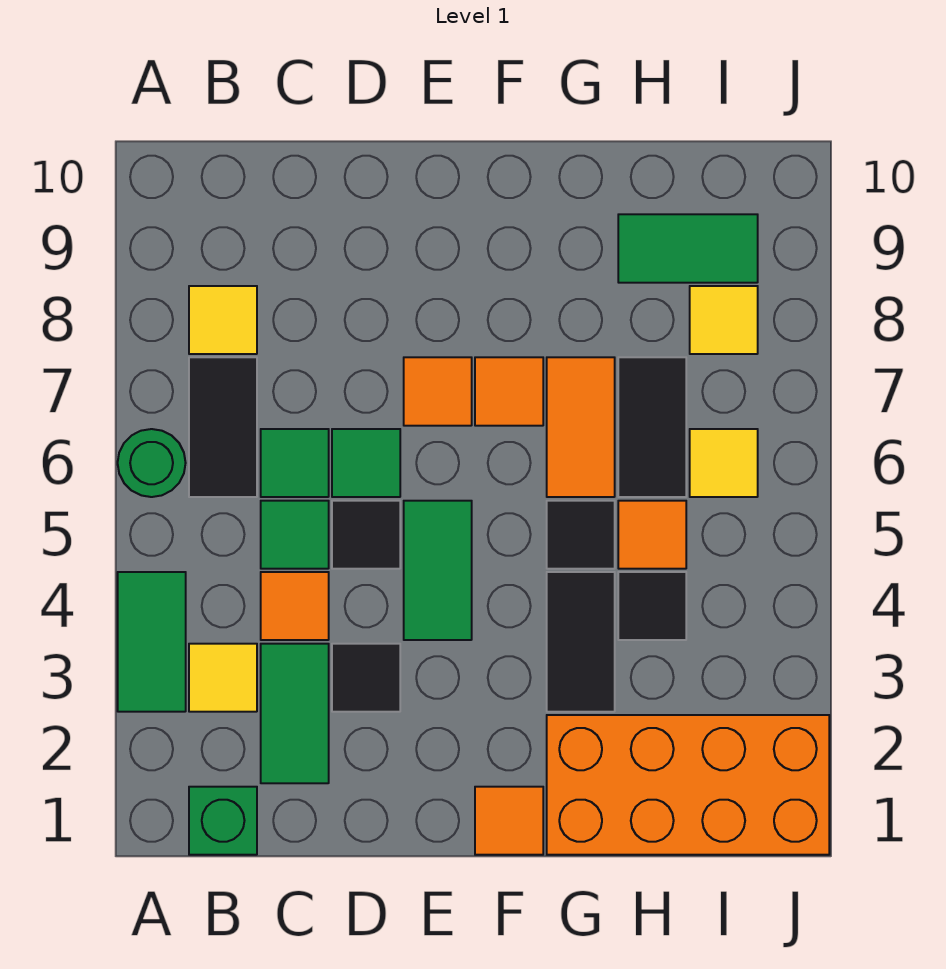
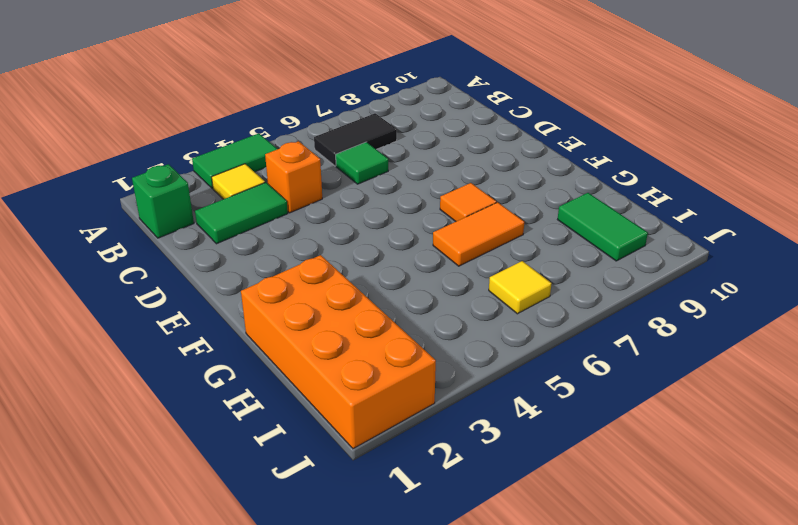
orange 1x1 brick [265,141,322,213] -> orange 1x1 tile [261,572,329,640]
none -> green 1x1 round brick [118,429,186,497]
none -> yellow 1x1 tile [189,286,257,354]
none -> green 1x1 tile [261,501,329,569]

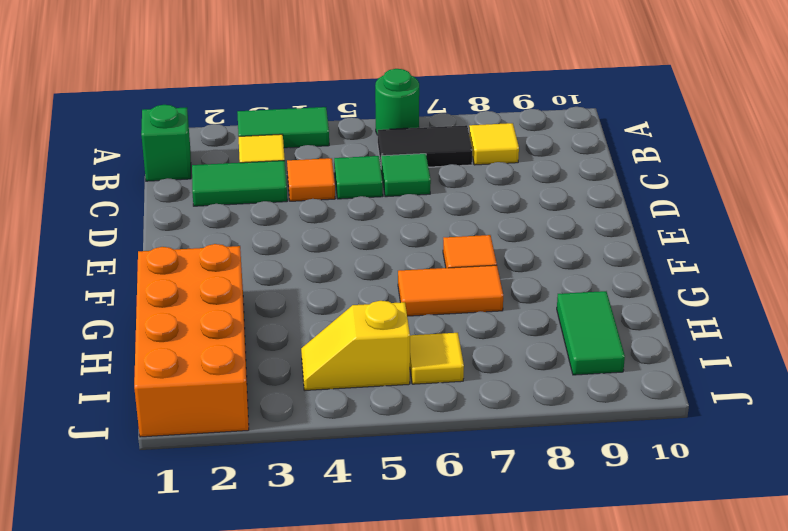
yellow 1x2 slope [301,301,410,390] -> none
none -> black 1x1 tile [332,644,400,712]
none -> black 1x1 tile [332,501,400,569]
none -> green 1x1 tile [332,429,400,497]

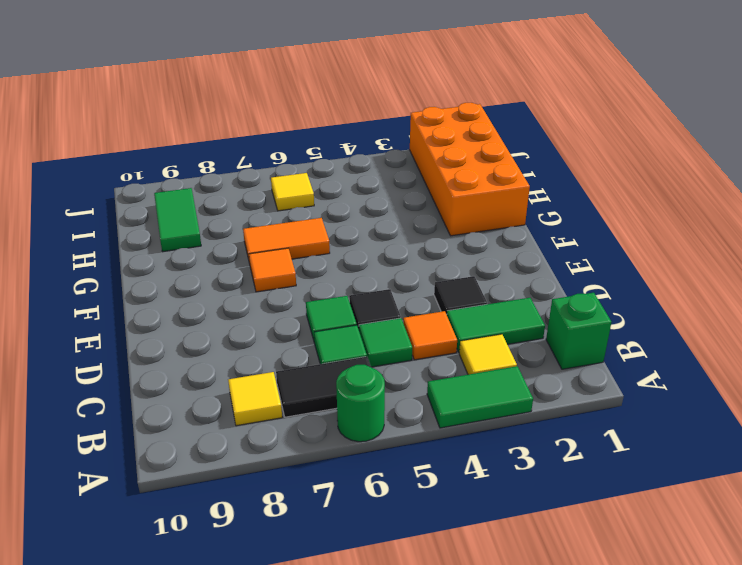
none -> green 1x2 tile [404,501,472,640]
none -> orange 1x1 tile [404,357,472,426]
none -> orange 1x1 tile [475,787,543,855]

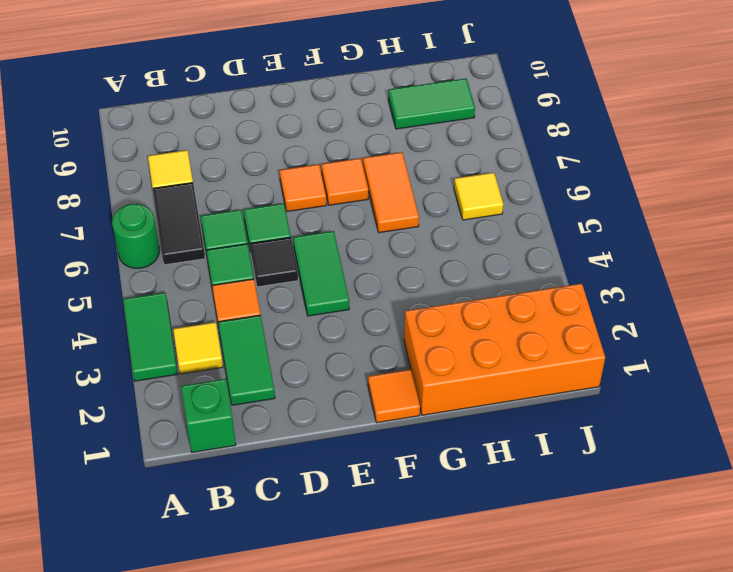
none -> black 1x1 tile [332,644,400,712]
none -> black 1x2 tile [547,572,615,712]
none -> black 1x1 tile [547,501,615,569]

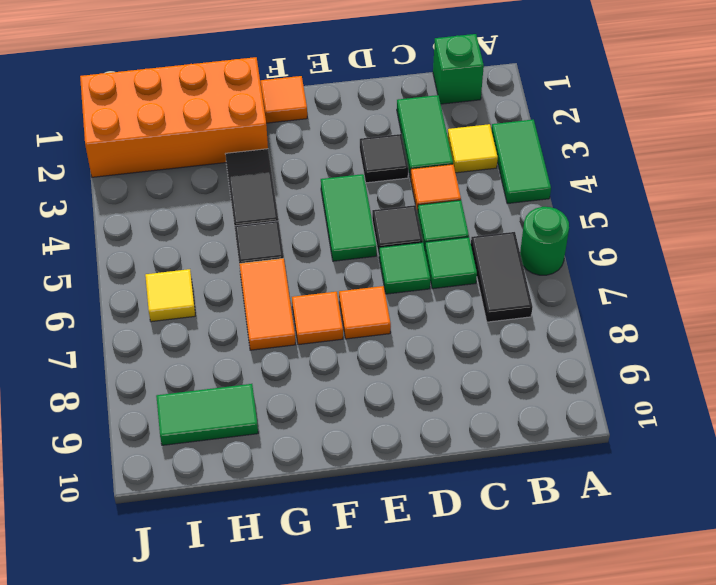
none -> yellow 1x1 tile [189,286,257,354]
none -> black 1x1 tile [618,572,686,640]
none -> orange 1x1 tile [618,501,686,569]

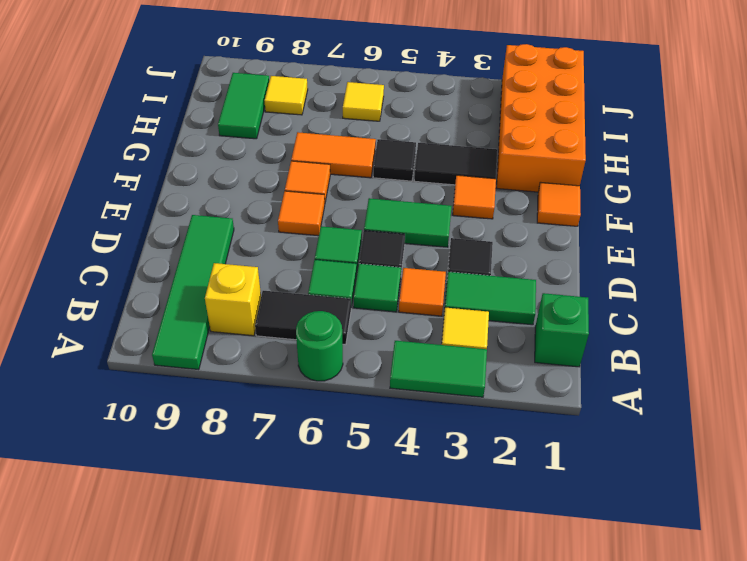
green 1x4 tile [152,215,234,370] -> none
yellow 1x1 brick [205,263,261,336] -> yellow 1x1 tile [189,286,257,354]
orange 1x1 tile [453,175,496,219] -> orange 1x1 tile moved to [618,501,686,569]
none -> black 1x1 tile [618,572,686,640]
none -> black 1x2 tile [618,357,686,497]

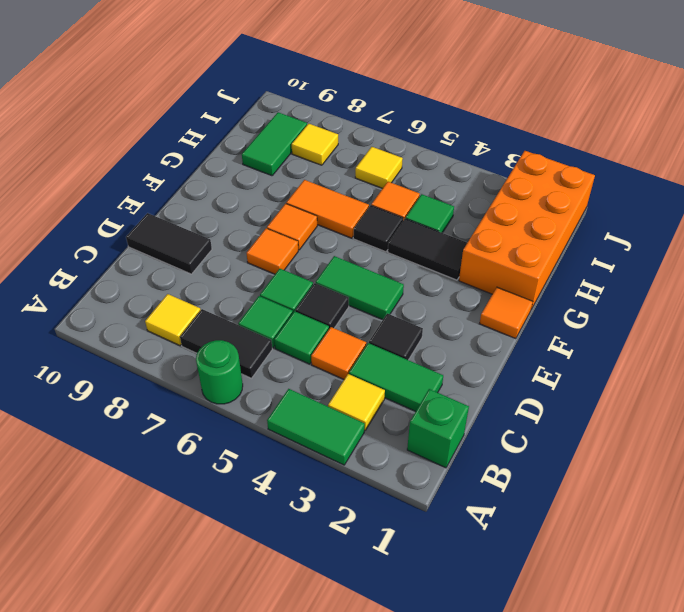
black 1x2 tile [126,213,212,274] -> black 1x2 tile moved to [618,357,686,497]
green 1x1 tile [406,194,454,233] -> black 1x1 tile [618,572,686,640]

